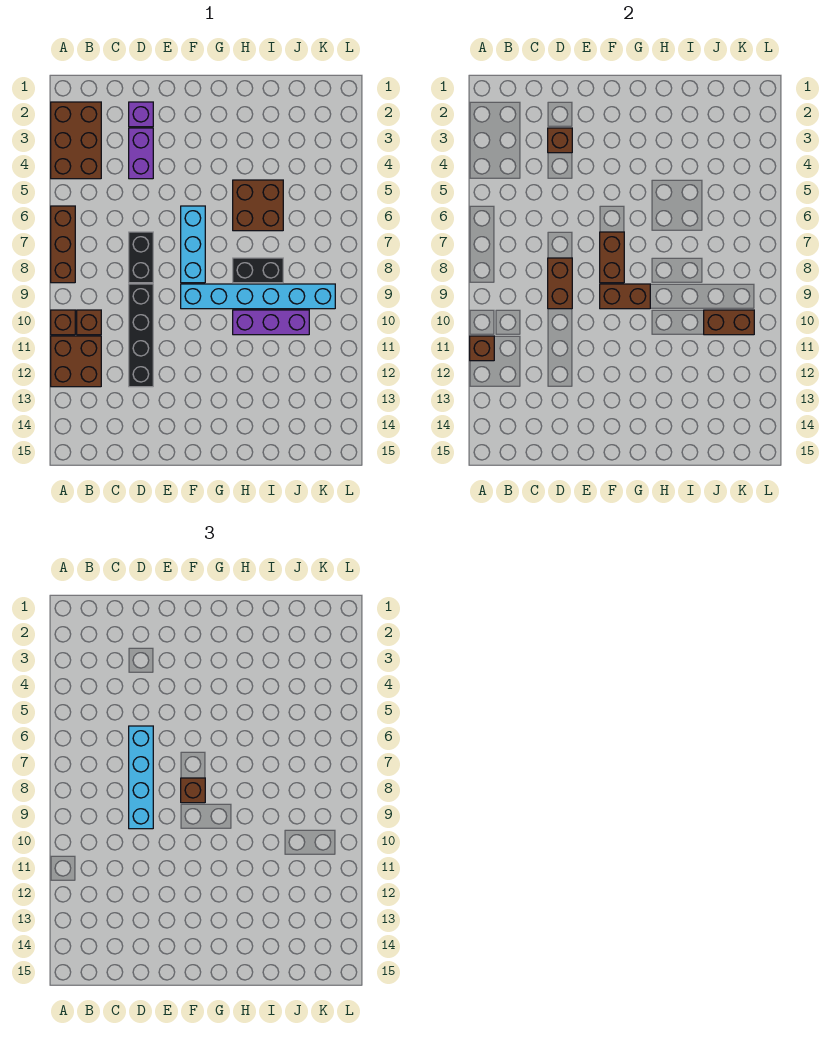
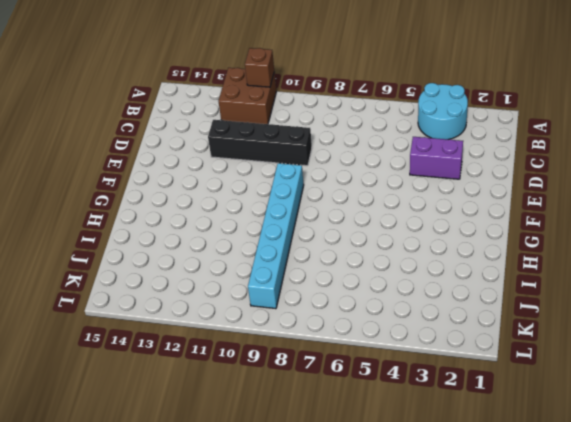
cyan 2x2 round brick [418,83,468,140] -> brown 2x3 brick [51,102,101,179]
none -> brown 1x3 brick [51,206,75,283]
none -> brown 1x1 brick [51,310,75,335]
none -> brown 1x1 brick [77,310,101,335]

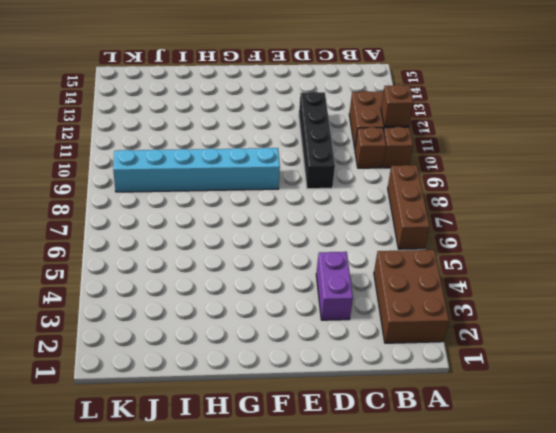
none -> purple 1x1 brick [129,102,153,127]
none -> black 1x2 brick [129,232,153,283]
none -> cyan 1x3 brick [181,206,205,283]

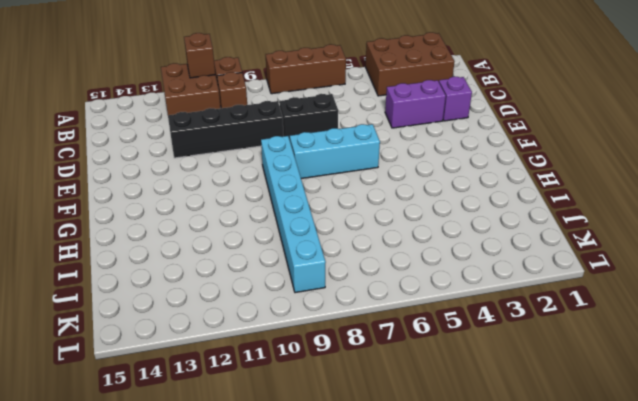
none -> brown 2x2 brick [233,180,283,231]
none -> black 1x2 brick [233,258,283,283]
none -> purple 1x3 brick [233,310,309,335]

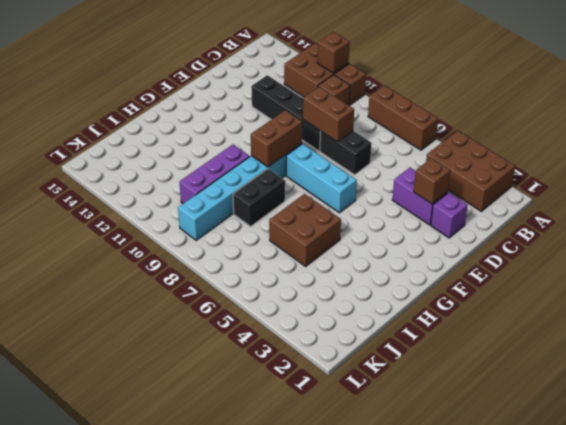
none -> brown 1x2 brick [600,232,624,283]
none -> brown 1x2 brick [704,310,754,335]
none -> cyan 1x4 brick [129,726,153,829]

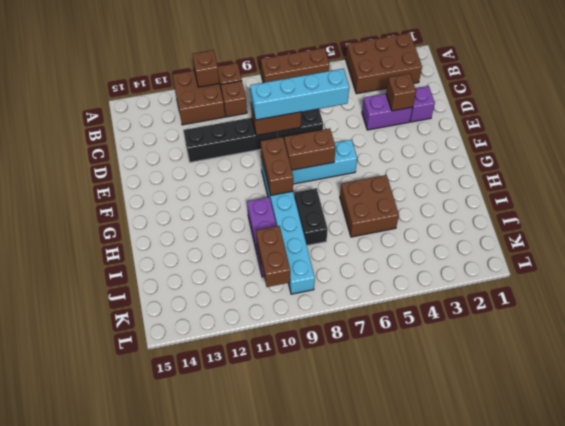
none -> brown 1x1 brick [181,778,205,803]

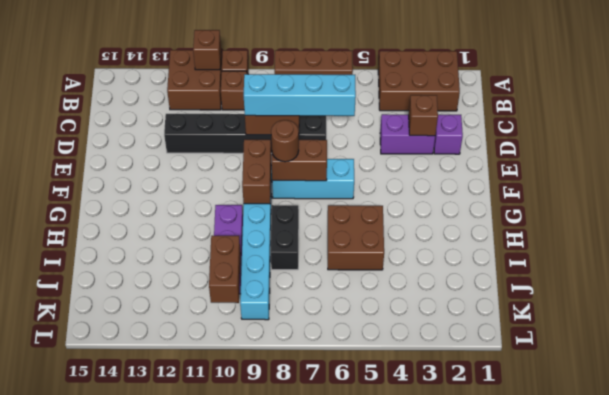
brown 1x1 round brick [271,120,299,162] -> brown 1x1 brick [181,778,205,803]

